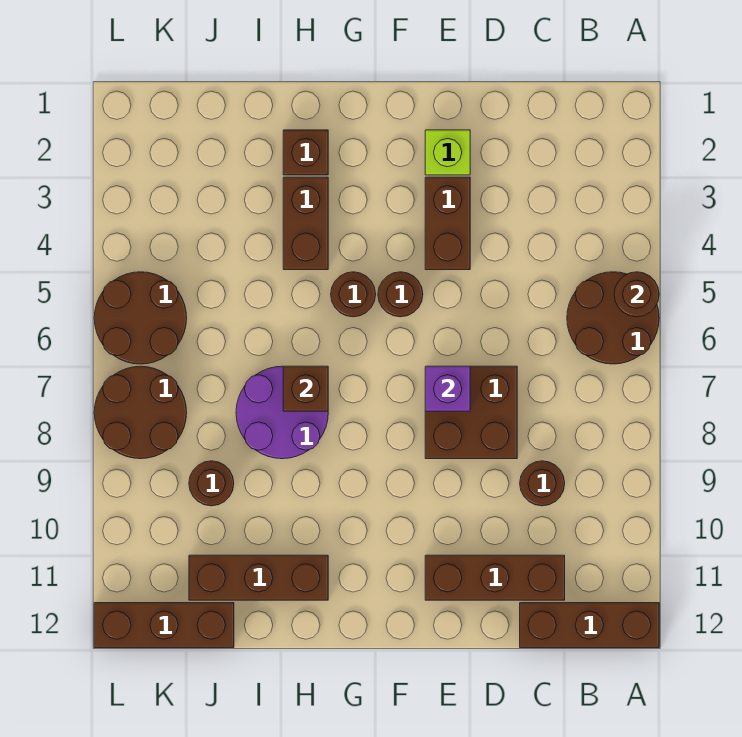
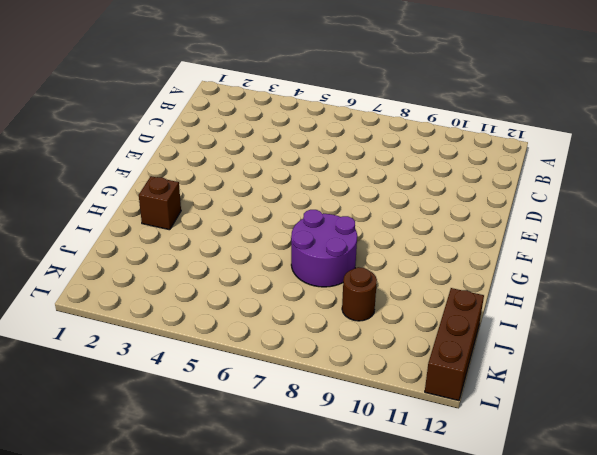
none -> brown 2x2 round brick [567,272,659,364]
none -> brown 1x3 brick [520,603,659,648]
none -> brown 1x1 round brick [520,461,565,506]

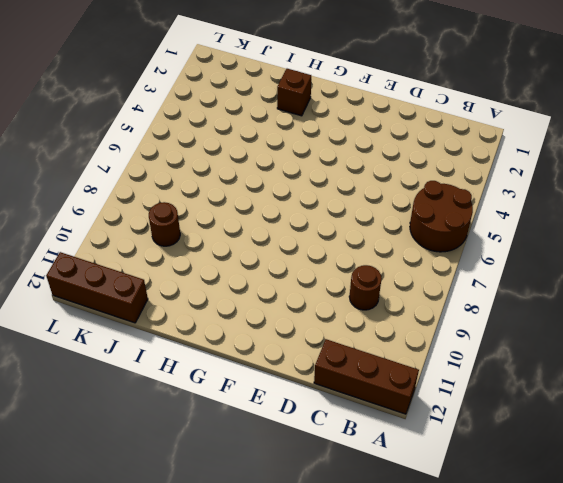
none -> brown 1x3 brick [425,555,565,600]
none -> brown 2x2 brick [425,366,517,459]
none -> lime 1x1 brick [425,130,470,175]

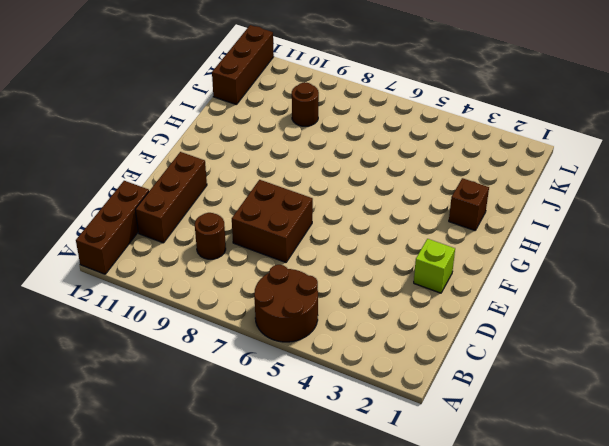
none -> brown 1x2 brick [425,177,470,270]
none -> brown 1x1 round brick [378,272,423,317]
none -> brown 1x1 round brick [331,272,376,317]

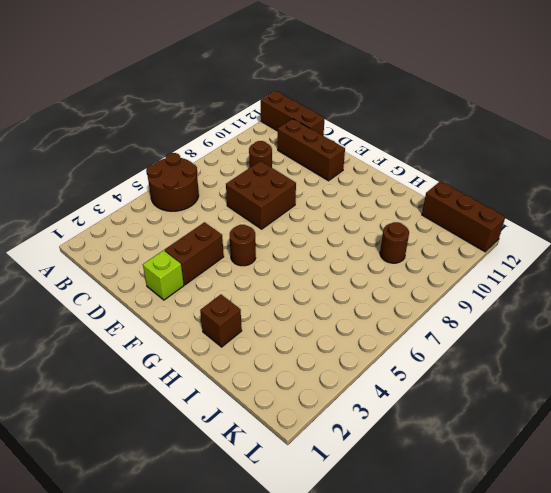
none -> brown 1x1 round brick [331,272,376,317]
none -> brown 1x2 brick [283,177,328,270]
none -> purple 2x2 round brick [236,366,328,459]

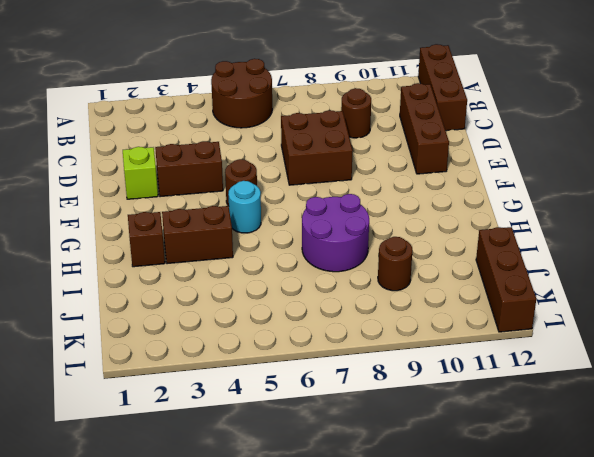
cyan 1x1 round brick [229,181,261,233] -> brown 1x1 round brick [331,272,376,317]
none -> brown 1x3 brick [189,555,328,600]
none -> brown 2x2 round brick [94,272,187,364]
none -> brown 2x2 round brick [94,366,187,459]

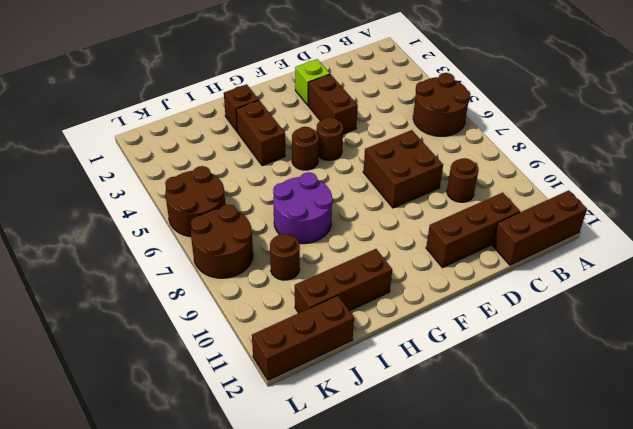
none -> brown 1x1 round brick [614,272,659,317]
none -> purple 1x1 brick [425,366,470,411]
none -> brown 1x1 brick [283,366,328,411]

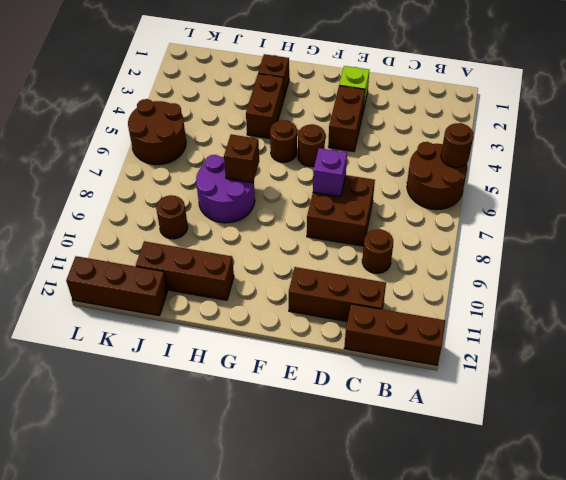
none -> brown 2x2 round brick [94,366,187,459]

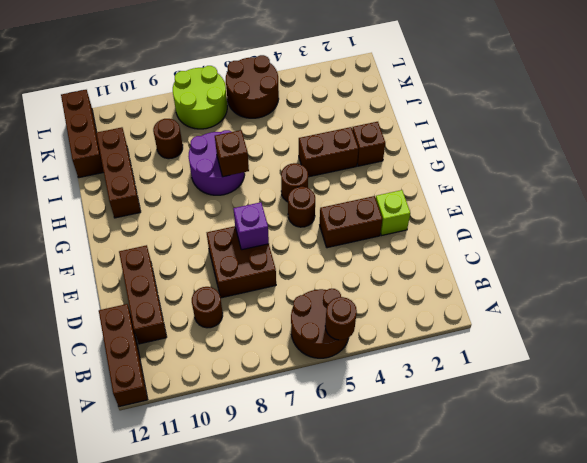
lime 2x2 round brick [173,66,227,129] -> brown 2x2 round brick [94,366,187,459]

